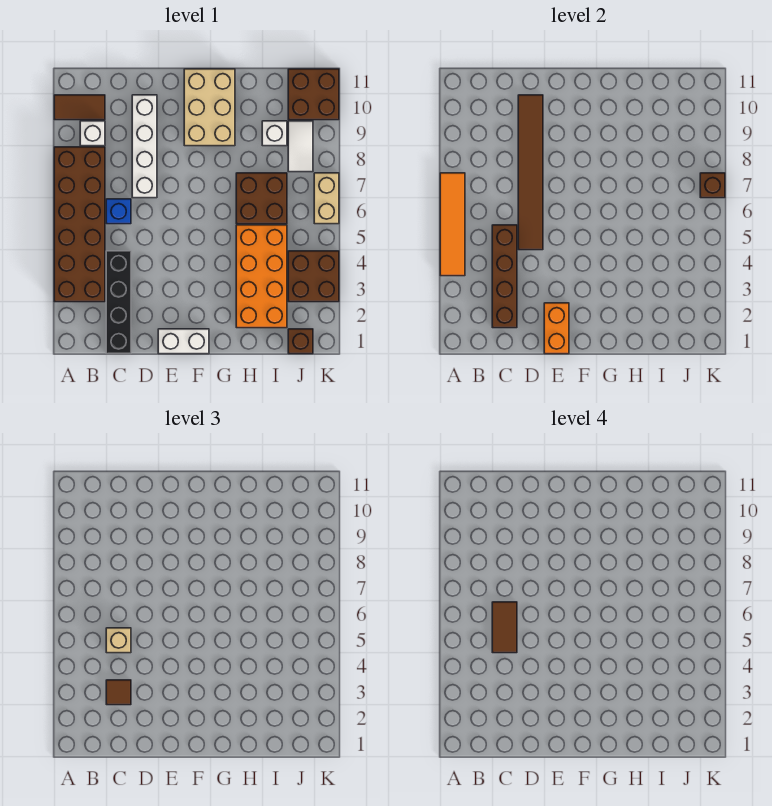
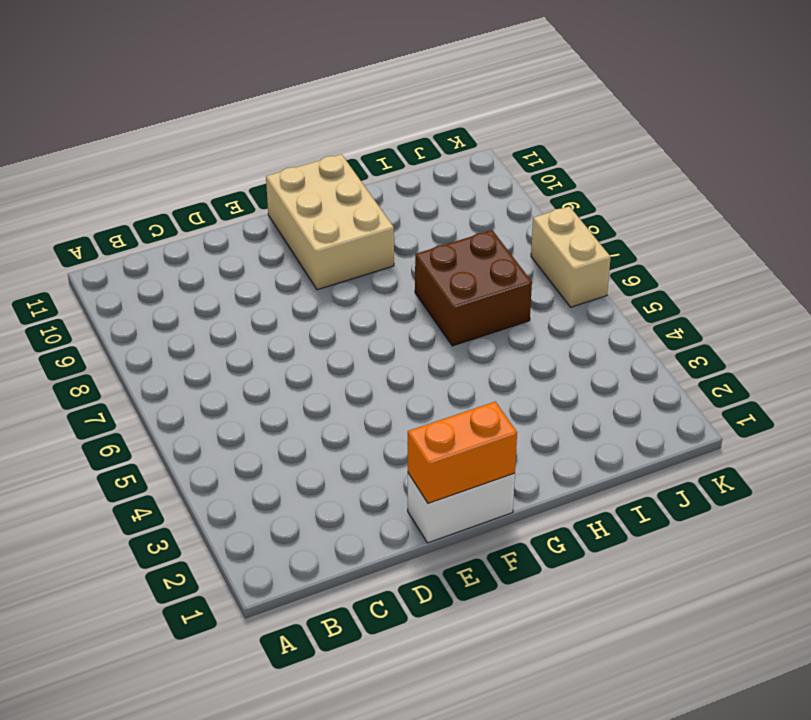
orange 1x2 brick [408,402,517,503] -> orange 1x2 brick turned to [544,303,569,354]
none -> brown 2x6 brick [54,147,105,302]
none -> brown 1x2 tile [54,95,105,120]
none -> white 1x1 brick [80,121,105,146]

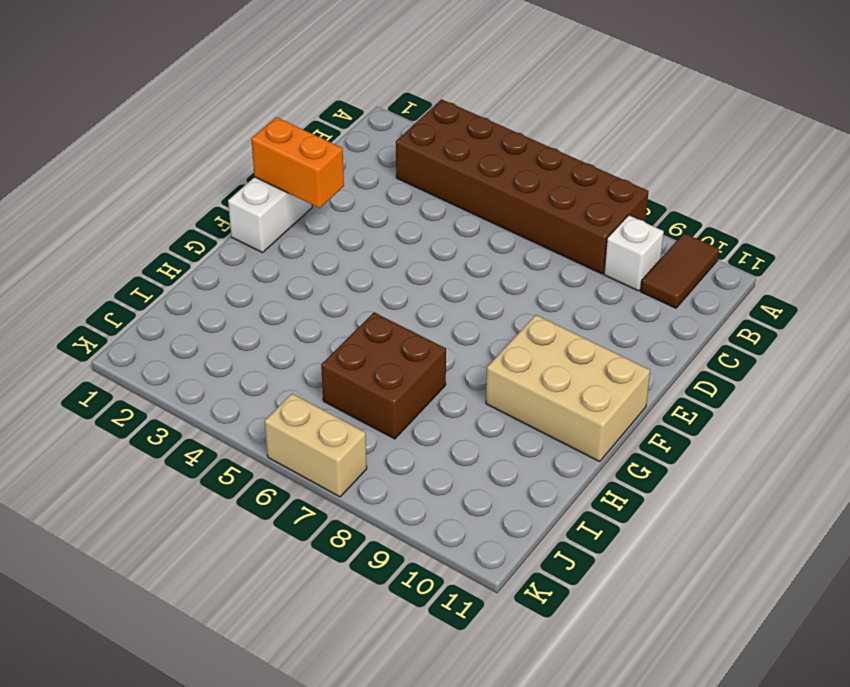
none -> black 1x4 brick [106,251,131,354]
none -> blue 1x1 brick [106,199,131,224]
none -> white 1x4 brick [132,95,157,198]

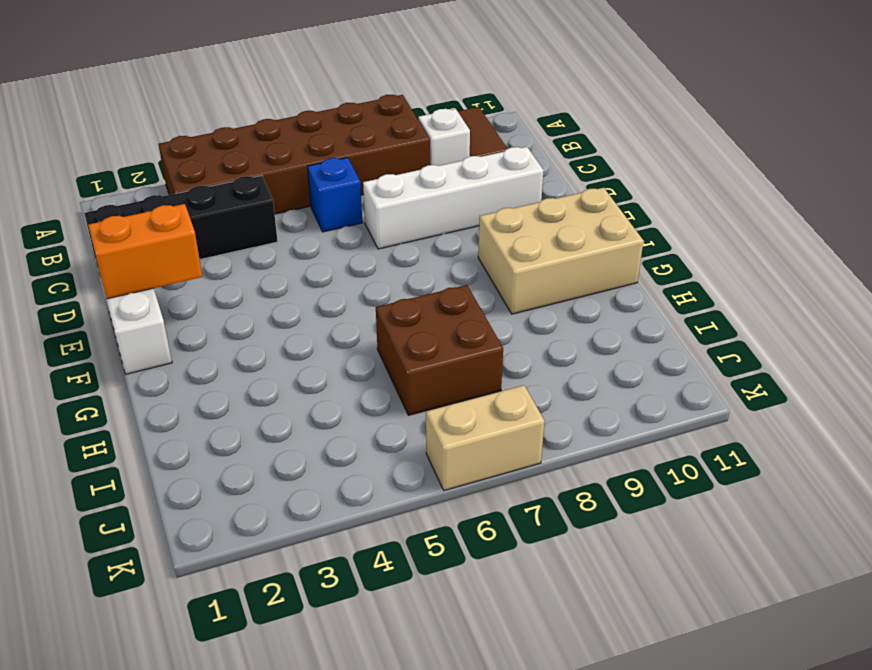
none -> orange 2x4 brick [236,225,287,328]
none -> white 1x1 brick [262,121,287,146]
none -> brown 1x1 brick [288,329,313,354]

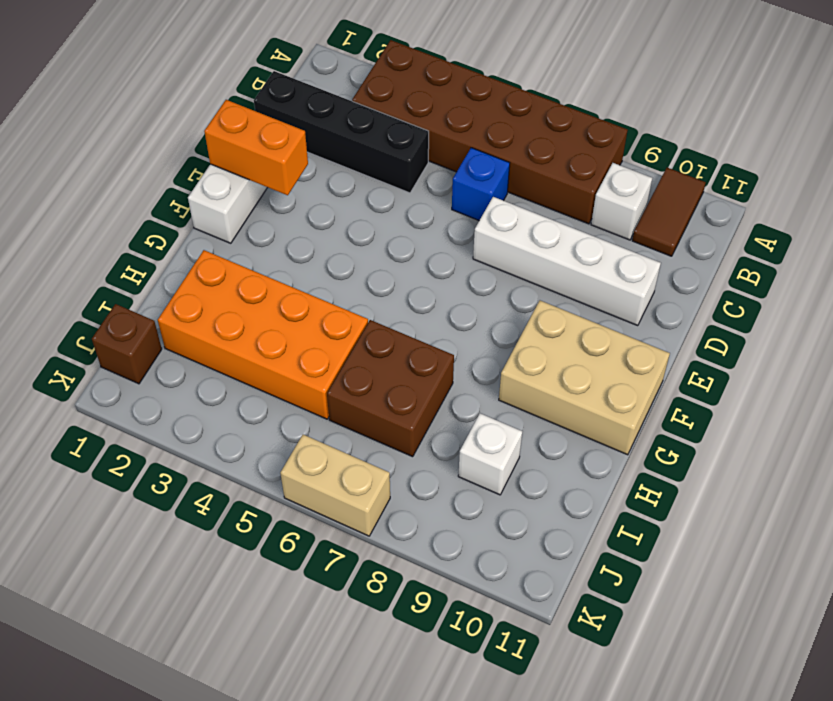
none -> brown 2x2 brick [288,251,339,302]
none -> white 1x2 tile [288,121,313,172]
none -> brown 2x2 brick [288,69,339,120]

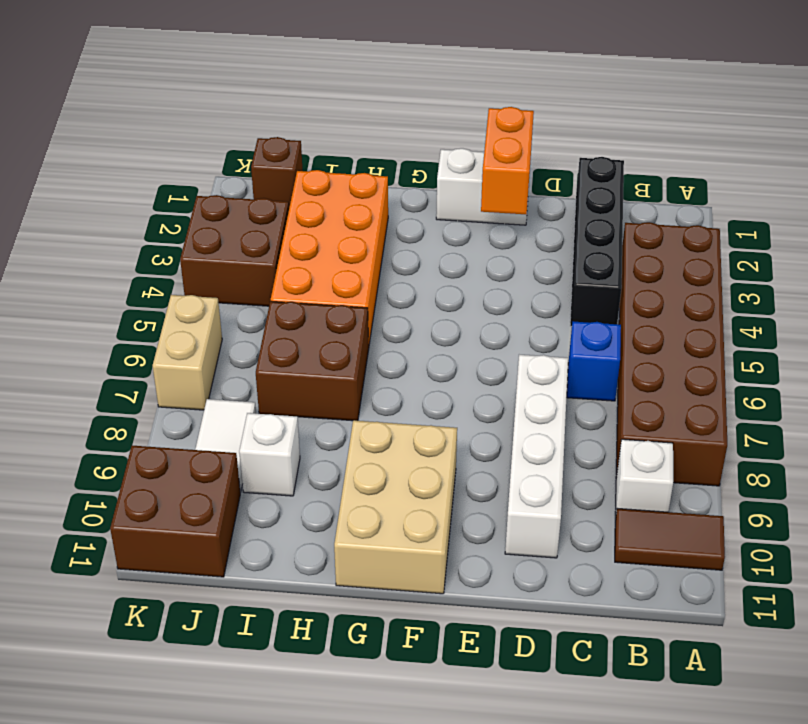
none -> orange 1x4 tile [440,173,465,276]
none -> brown 1x4 brick [492,225,517,328]
none -> brown 1x6 tile [518,95,543,250]

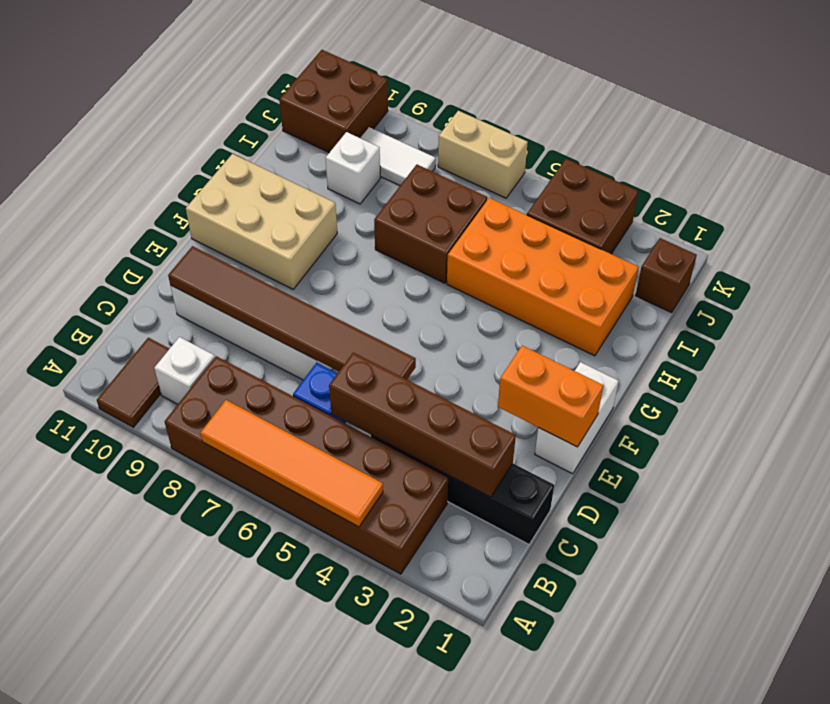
none -> brown 1x1 brick [700,173,725,198]
none -> brown 1x1 tile [106,680,131,705]
none -> tan 1x1 brick [106,628,131,653]

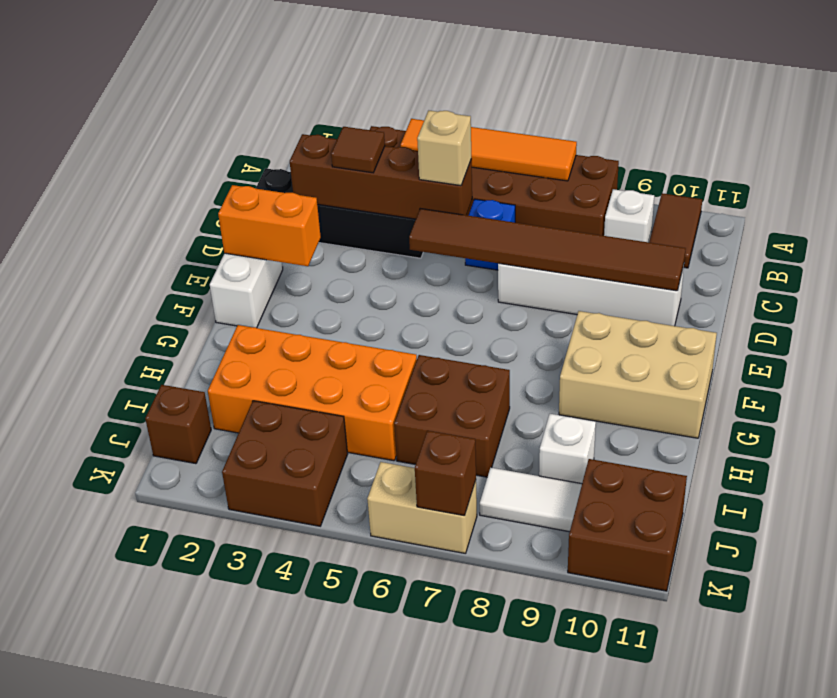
none -> brown 1x2 tile [492,602,517,653]

